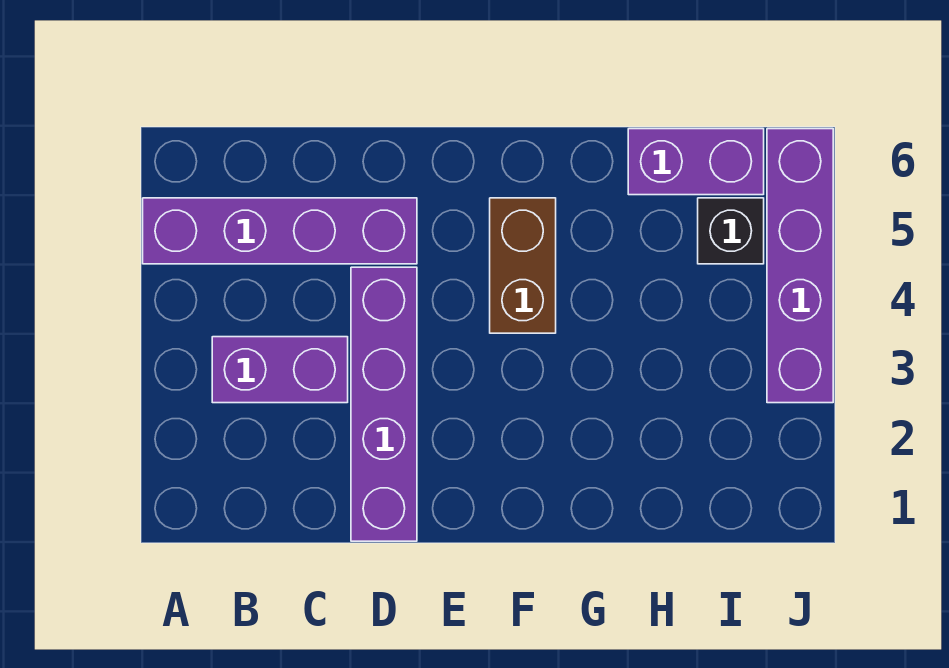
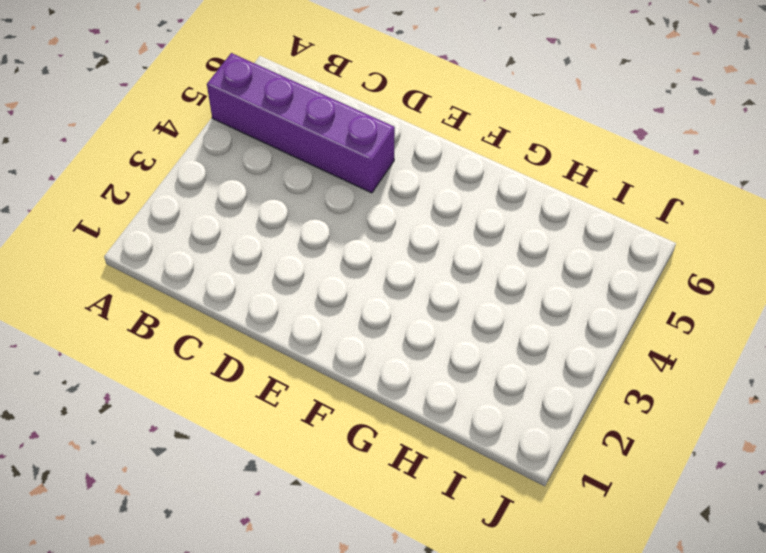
none -> purple 1x2 brick [212,337,348,403]
none -> purple 1x4 brick [351,267,417,541]

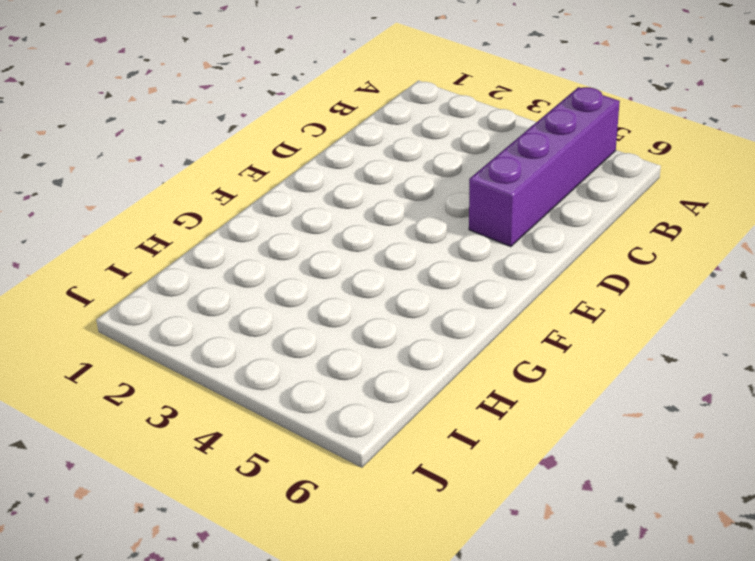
none -> purple 1x2 brick [212,337,348,403]
none -> purple 1x4 brick [351,267,417,541]

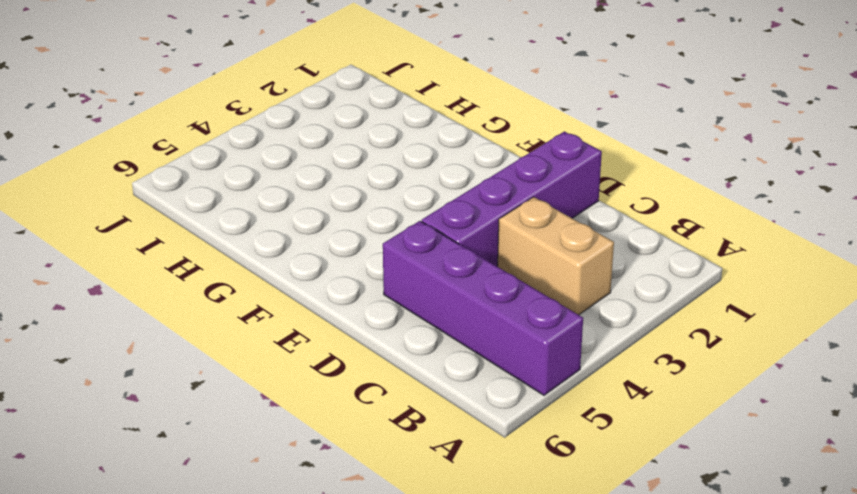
tan 1x2 brick [498,197,614,315] -> purple 1x2 brick [212,337,348,403]
none -> brown 1x2 brick [490,198,556,333]
none -> purple 1x2 brick [628,129,764,195]

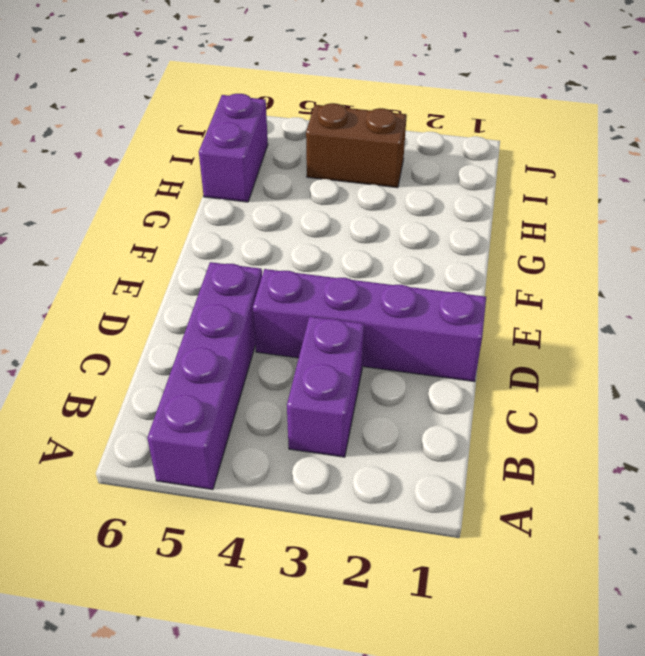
brown 1x2 brick [306,103,407,188] -> brown 1x2 brick moved to [490,198,556,333]
none -> black 1x1 brick [698,198,764,264]
none -> purple 1x4 brick [767,129,833,403]

